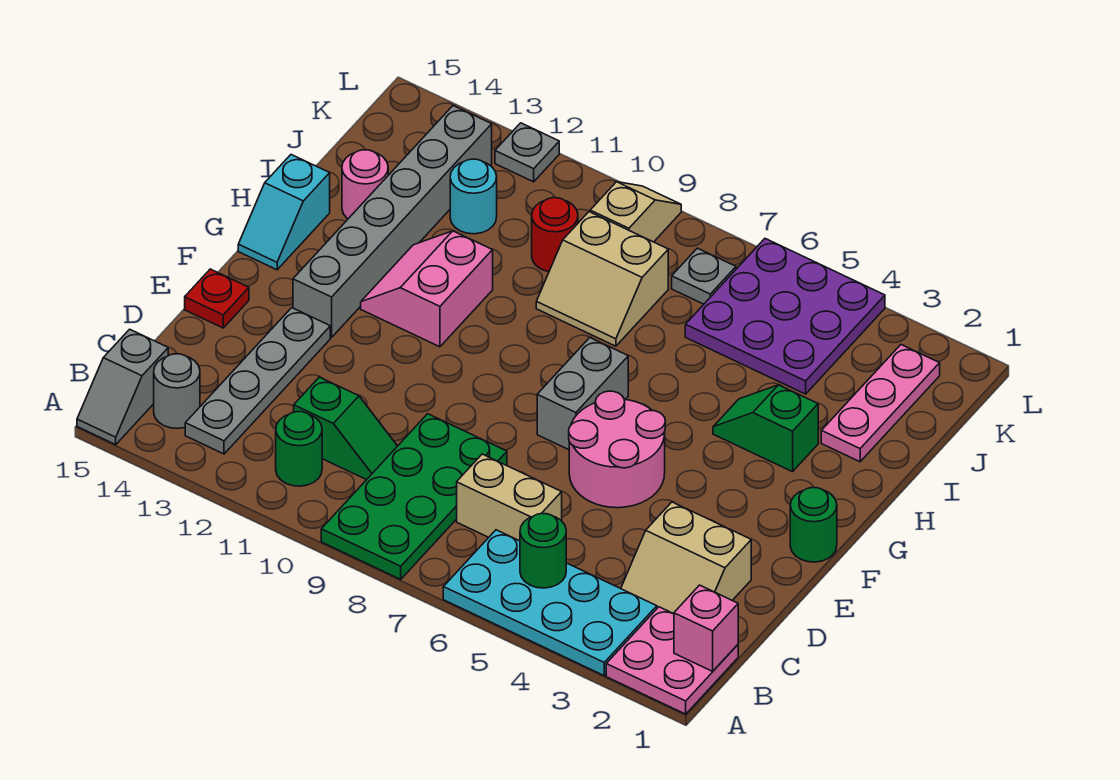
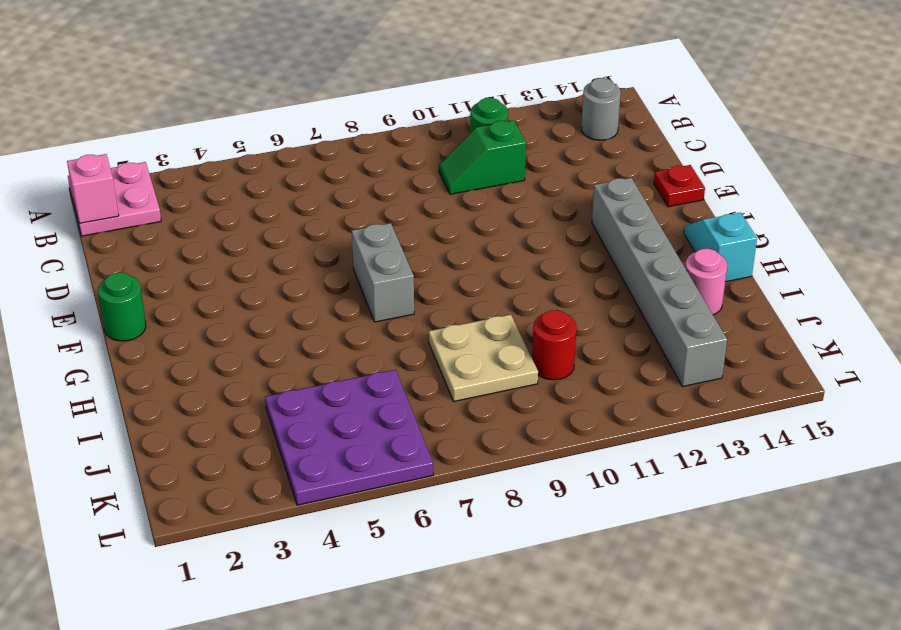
tan 2x2 plate [429,315,538,401] -> tan 2x2 slope [536,212,668,346]
none -> cyan 2x4 plate [443,530,657,675]
none -> green 2x4 plate [321,414,507,579]
none -> grey 1x2 slope [77,329,168,445]

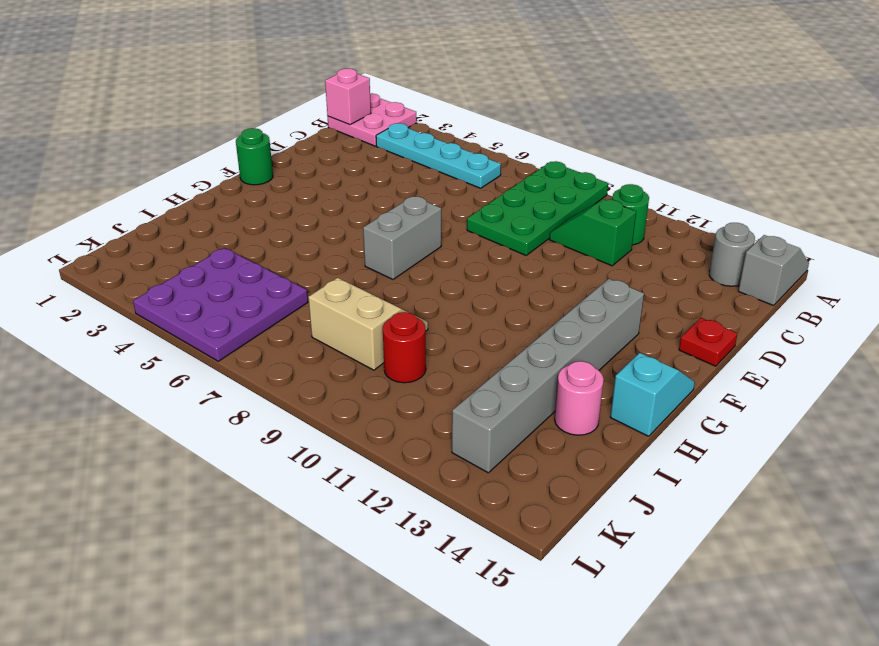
cyan 1x4 plate [376,123,501,188] -> cyan 2x4 plate [443,530,657,675]
none -> grey 1x4 plate [185,308,330,454]
none -> tan 2x2 slope [621,502,751,614]
none -> tan 1x2 brick [457,454,562,541]

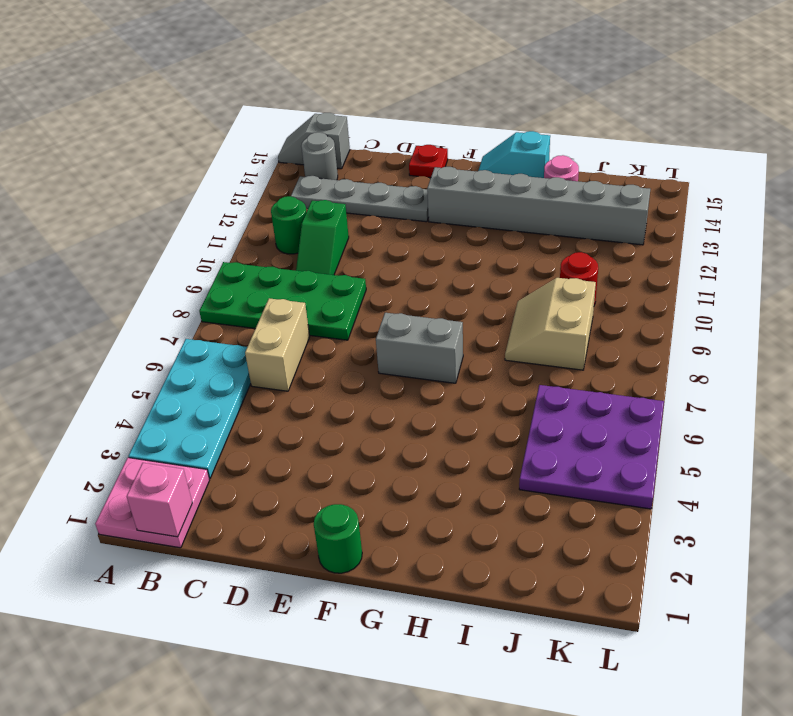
none -> tan 2x2 slope [621,502,751,614]
none -> pink 2x2 round brick [569,391,665,508]
none -> pink 2x2 slope [361,231,493,347]

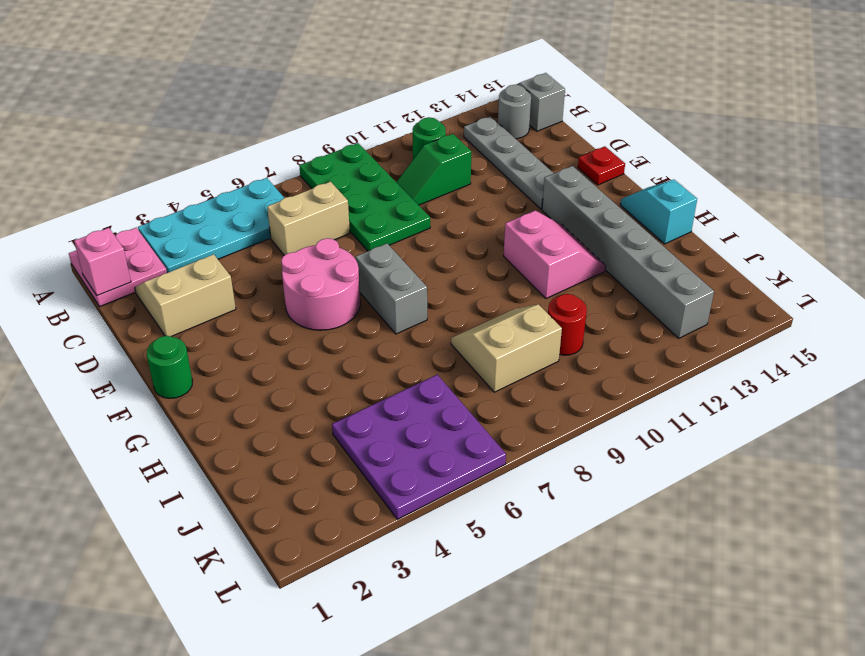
none -> green 1x2 slope [713,385,818,472]
none -> pink 1x3 plate [821,345,940,462]
none -> pink 1x1 round brick [342,150,388,219]

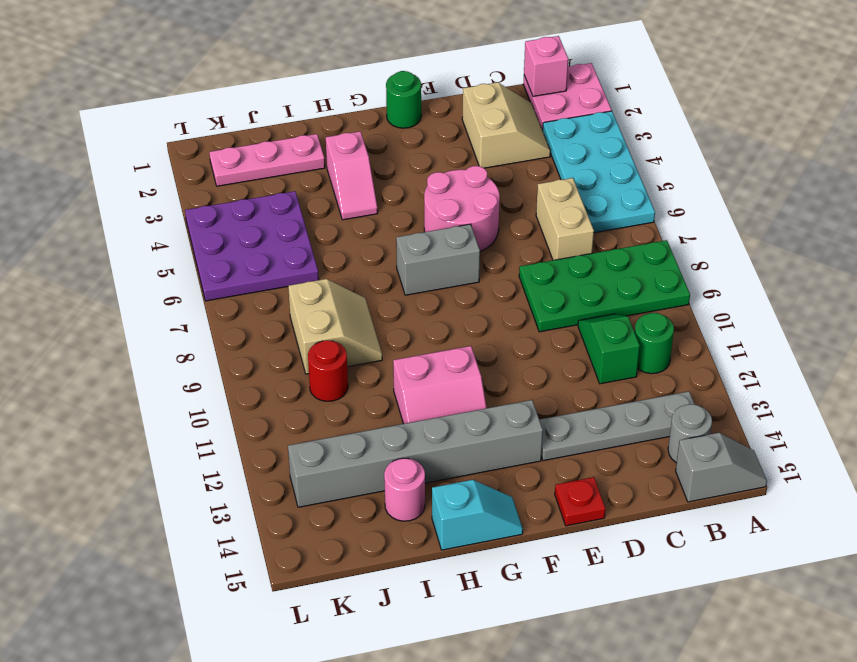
pink 1x2 slope [326,131,378,220] -> green 1x2 slope [713,385,818,472]
none -> cyan 1x1 round brick [450,159,497,234]
none -> grey 1x1 plate [672,248,736,304]
none -> tan 1x2 slope [590,182,681,242]

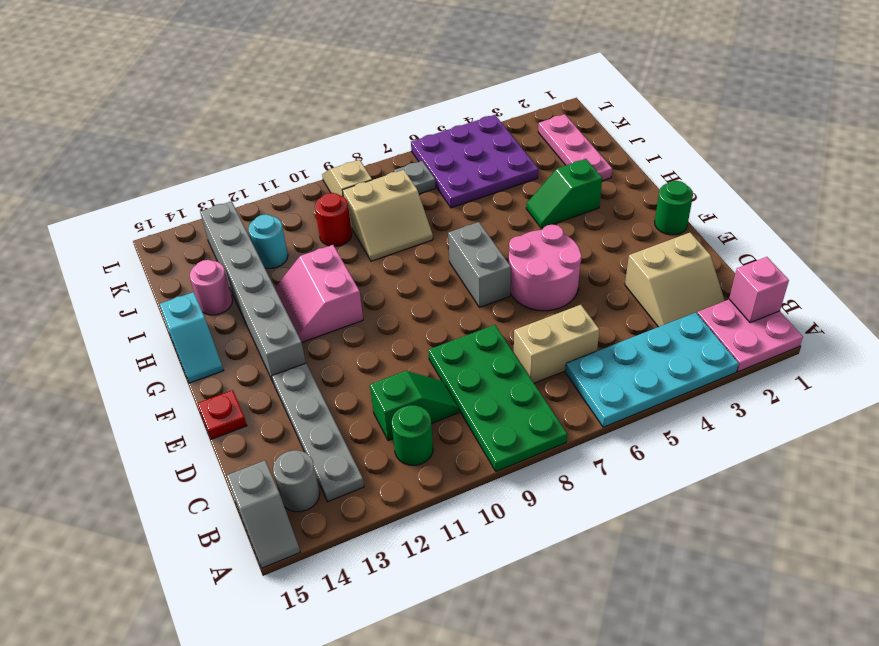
none -> grey 1x1 plate [495,123,559,182]
none -> green 1x1 round brick [520,513,566,588]

